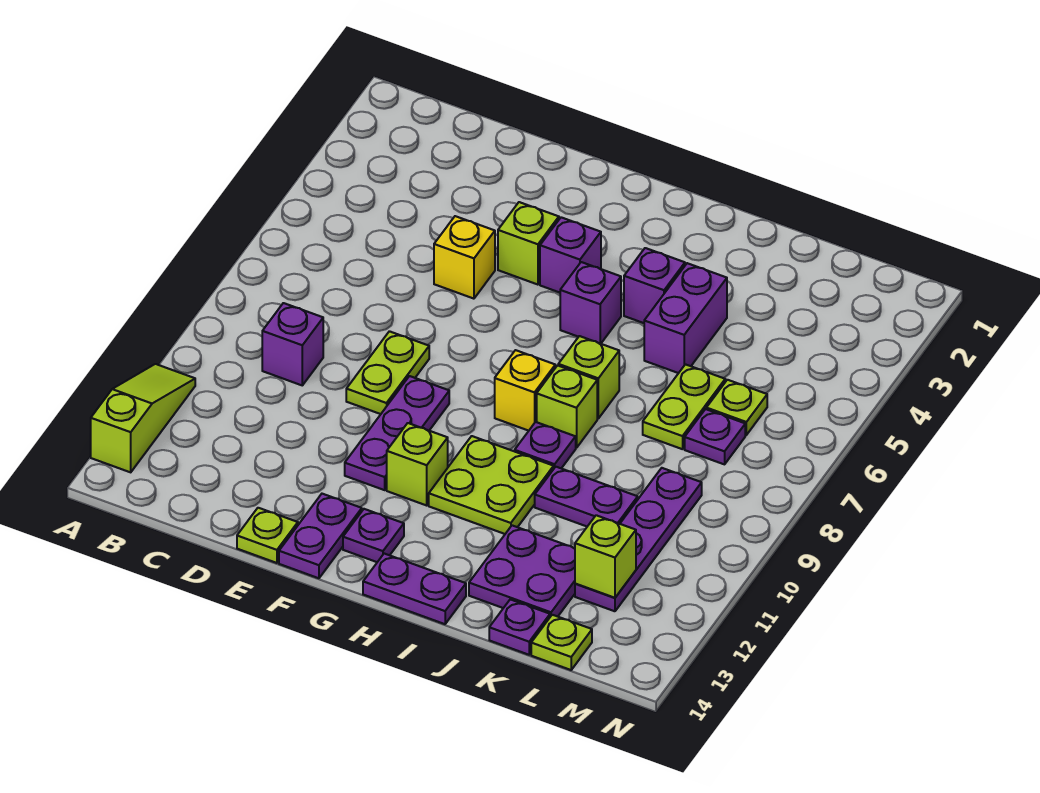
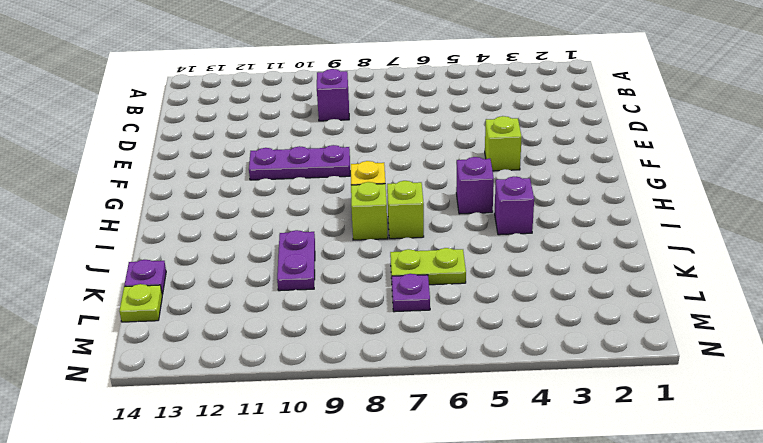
none -> lime 1x3 slope [91,364,195,472]
none -> yellow 1x1 brick [434,216,495,299]
none -> lime 1x2 plate [346,331,429,414]

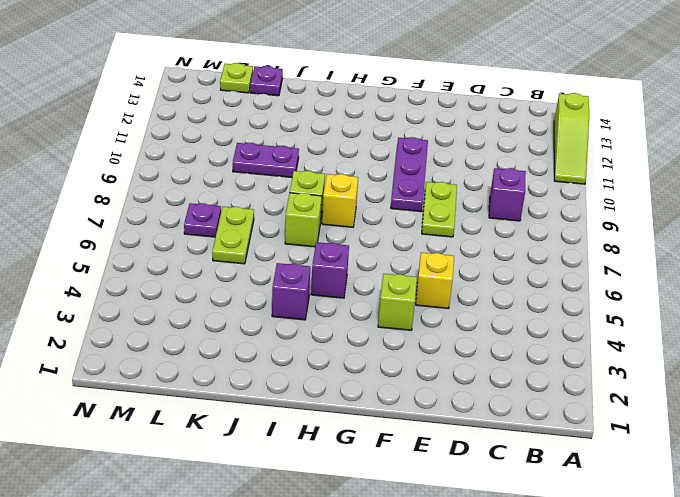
none -> lime 1x1 plate [237,508,298,563]
none -> purple 1x2 plate [279,494,362,578]
none -> purple 1x1 brick [540,217,601,293]

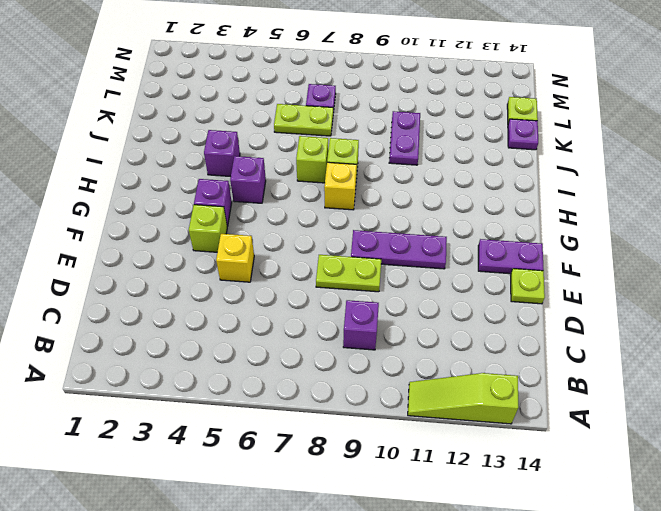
none -> lime 1x1 brick [387,423,448,505]
none -> purple 1x1 plate [343,509,404,562]
none -> lime 2x2 plate [429,436,554,534]

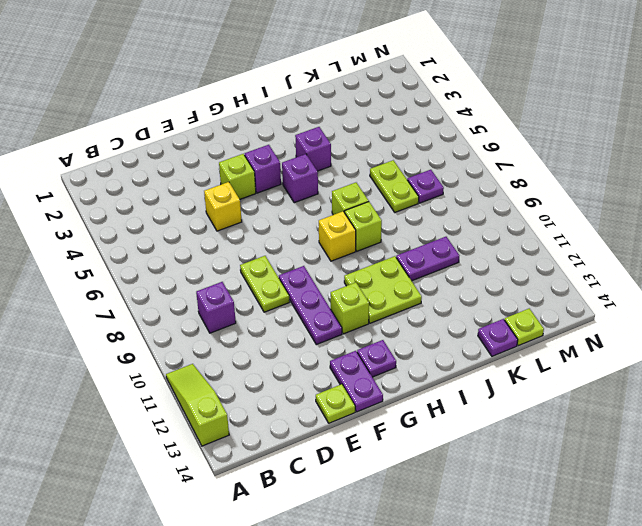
none -> purple 1x2 plate [363,554,466,624]
none -> purple 1x1 plate [515,422,576,468]
none -> purple 1x2 brick [644,263,727,373]

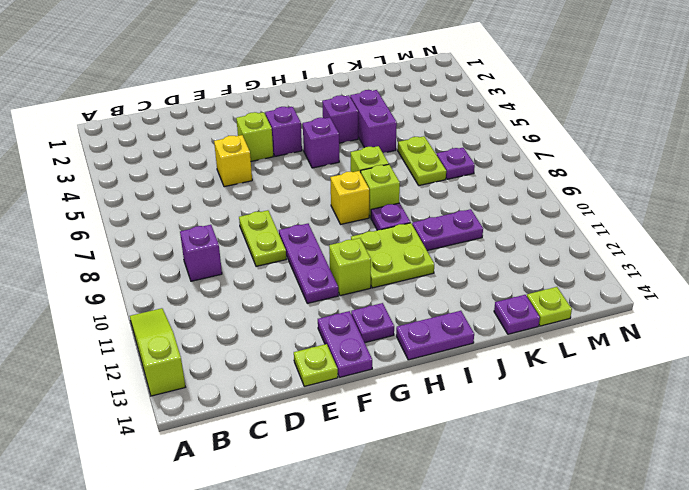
none -> purple 2x2 plate [469,525,575,617]
none -> lime 1x1 plate [706,380,767,435]
none -> purple 1x4 plate [575,468,702,611]

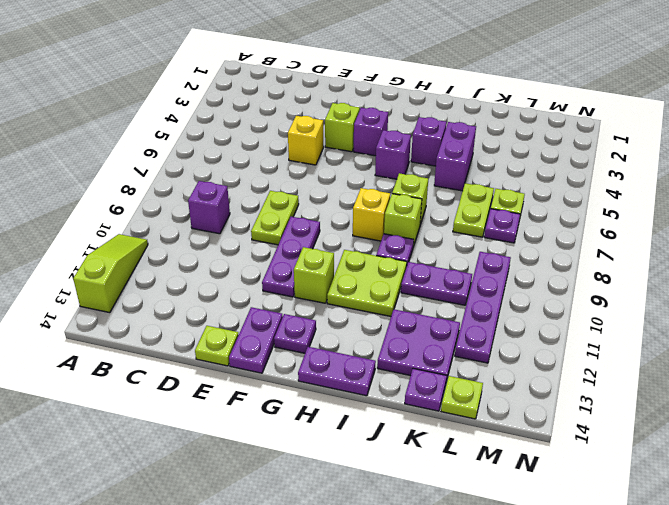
none -> lime 1x1 brick [575,515,636,598]

